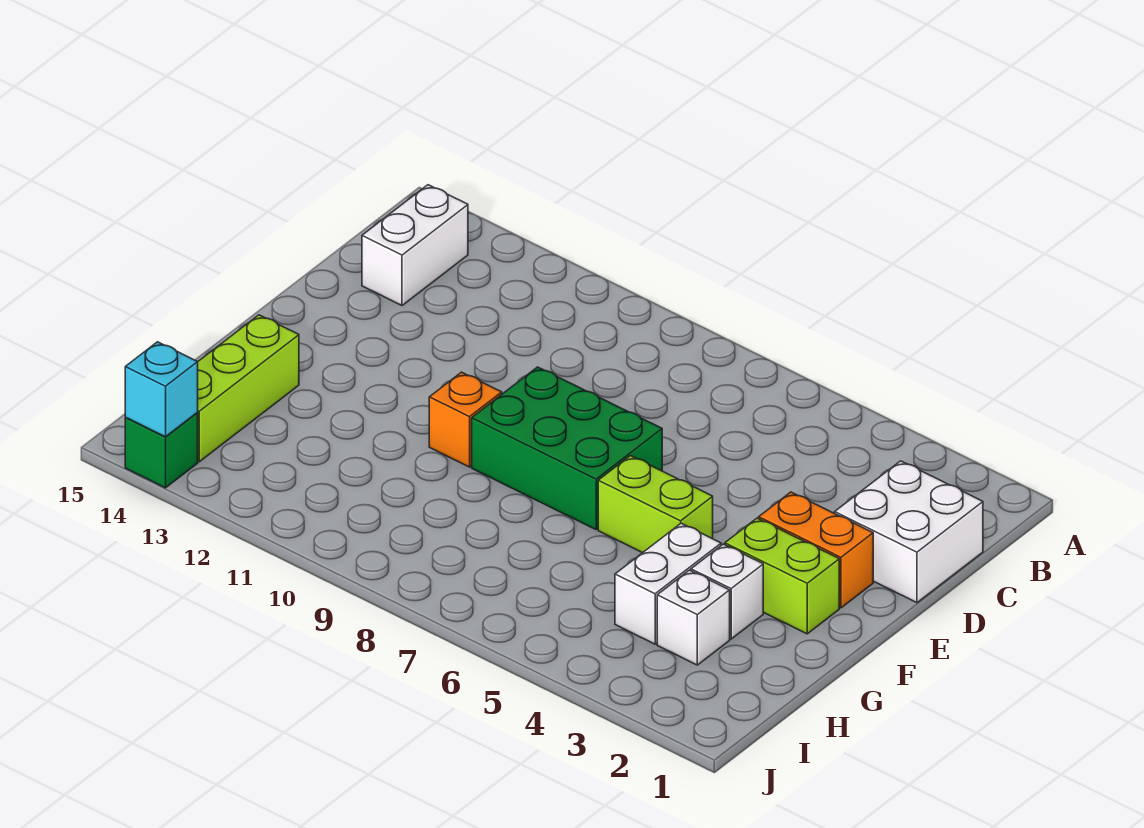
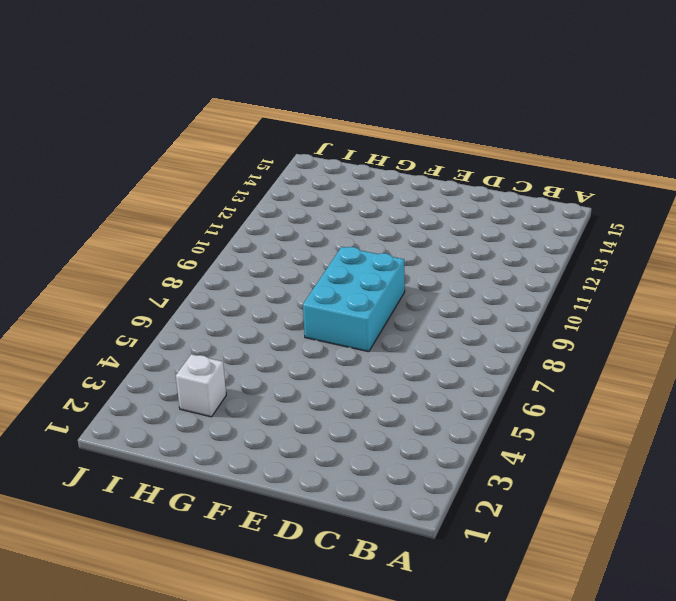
cyan 2x3 brick [303,247,405,352] -> green 2x3 brick [472,367,662,529]
none -> white 1x2 brick [362,185,468,306]
none -> white 2x2 brick [835,461,983,603]
none -> orange 1x2 brick [759,492,873,608]

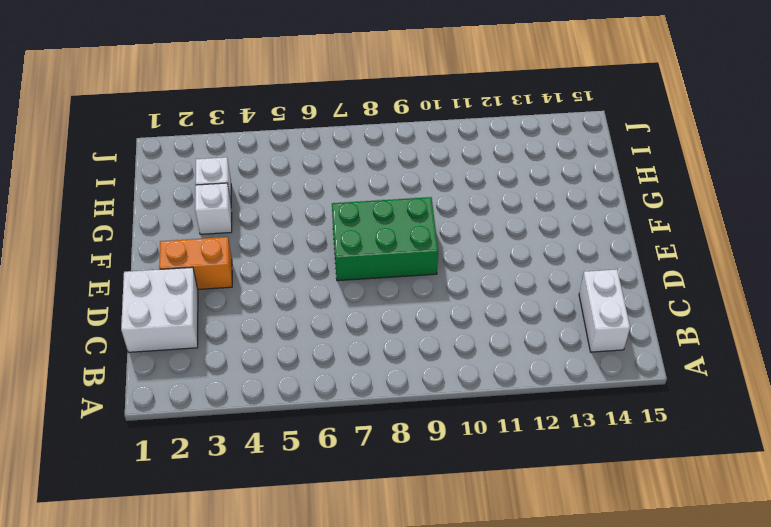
none -> lime 1x2 brick [725,518,839,634]
none -> lime 1x2 brick [598,456,713,553]
none -> orange 1x1 brick [429,372,502,467]

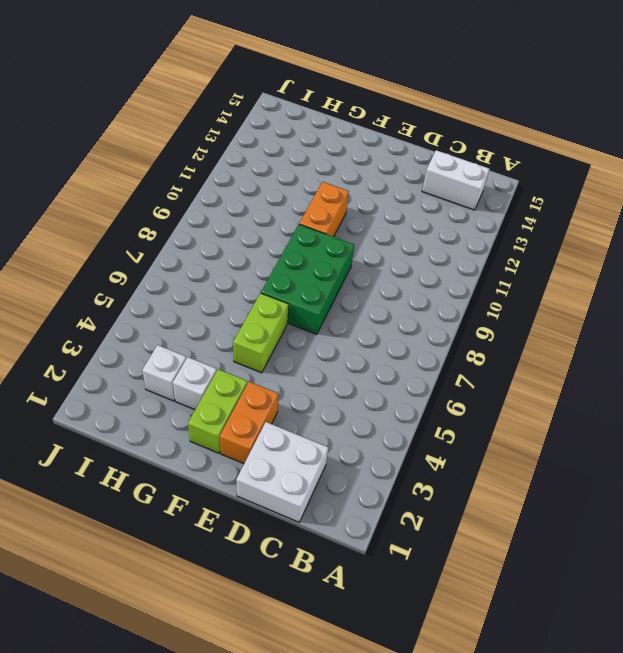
orange 1x2 brick [299,182,349,237] -> orange 1x1 brick [429,372,502,467]
none -> white 1x2 brick [615,523,721,644]
none -> lime 1x3 brick [197,315,299,462]
none -> green 1x1 brick [125,413,198,488]

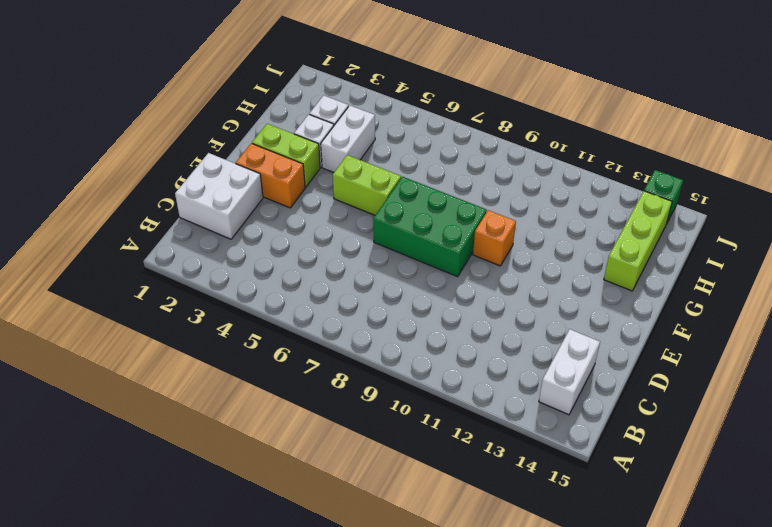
none -> cyan 1x1 brick [125,342,198,437]

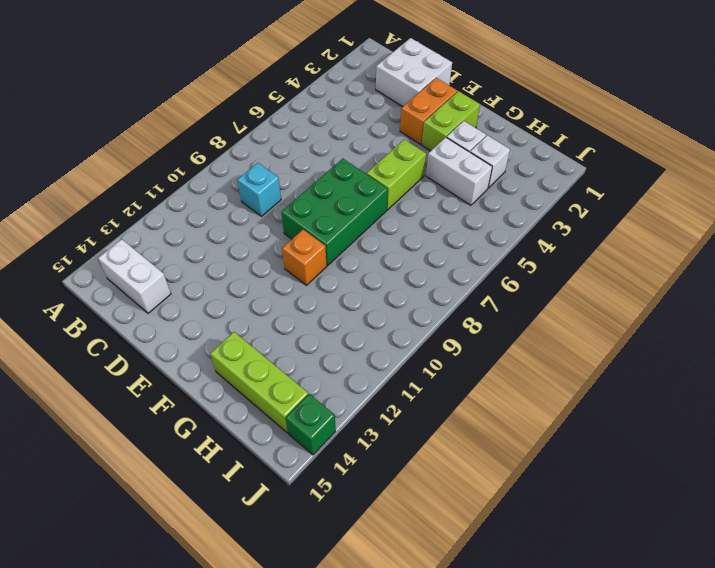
cyan 1x1 brick [237,163,281,216] -> cyan 1x1 brick moved to [125,342,198,437]

